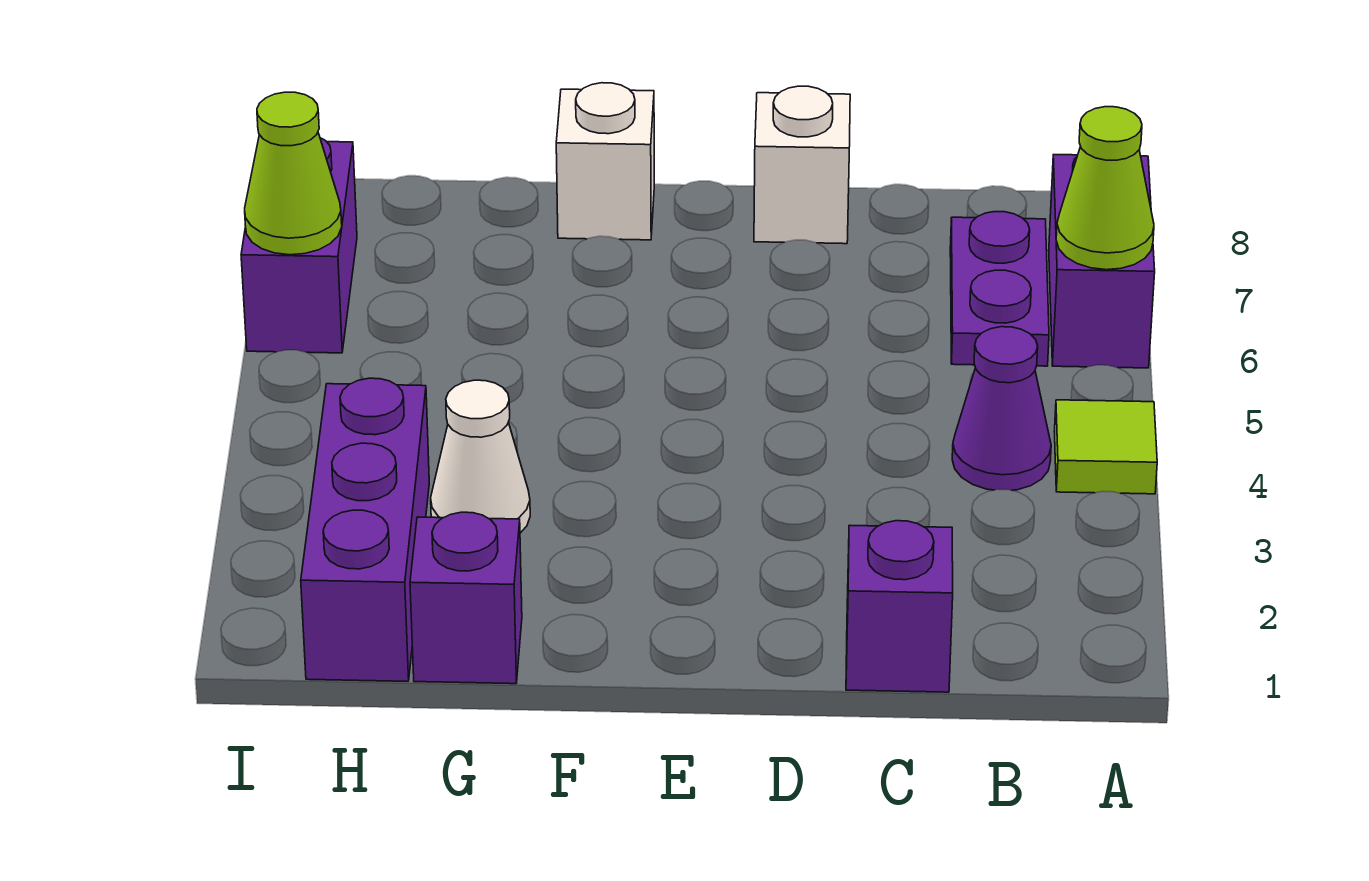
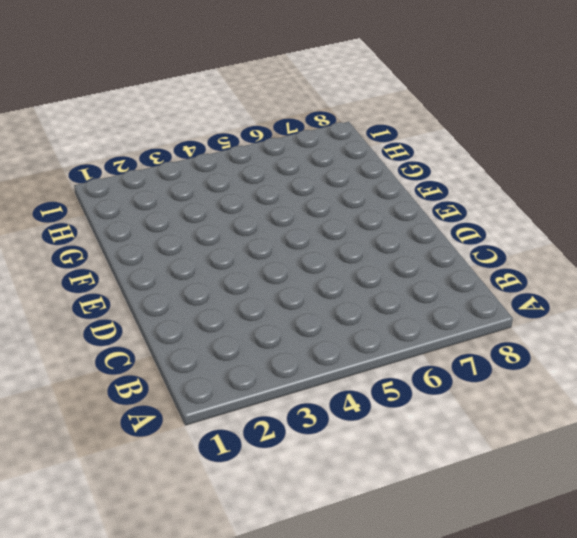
none -> lime 1x1 tile [1054,400,1157,494]
none -> purple 1x2 brick [1049,155,1155,368]
none -> purple 1x1 cone [952,327,1051,490]

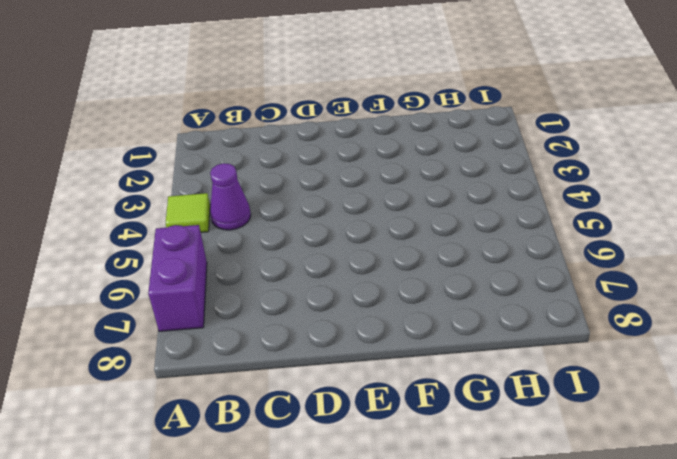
none -> purple 1x2 plate [950,212,1049,366]
none -> purple 1x1 brick [846,521,953,692]
none -> white 1x1 brick [754,86,850,244]

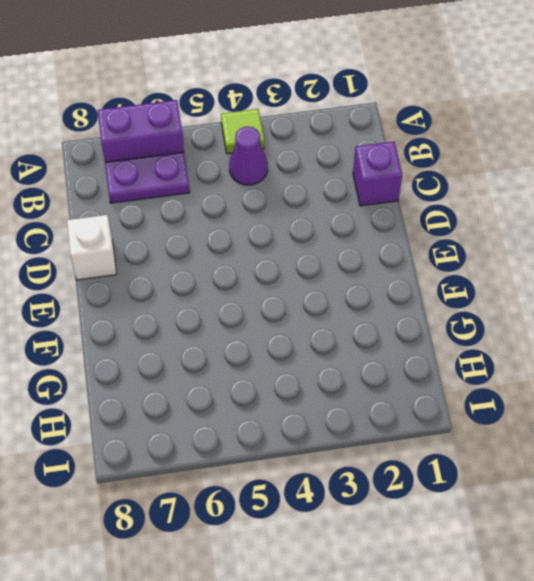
none -> white 1x1 brick [556,83,654,240]
none -> purple 1x1 brick [410,512,522,684]
none -> white 1x1 cone [431,380,530,533]

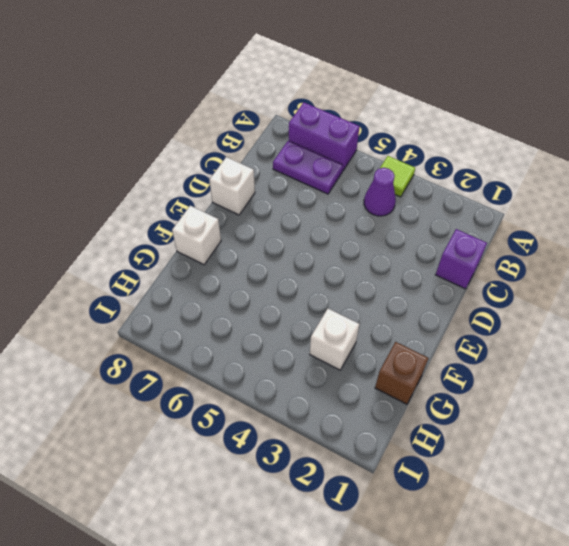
brown 1x1 brick [375,342,428,404] -> purple 1x1 brick [410,512,522,684]
white 1x1 brick [310,309,359,370] -> white 1x1 cone [431,380,530,533]
none -> purple 1x3 brick [301,378,429,681]
none -> purple 1x2 brick [241,138,357,353]
none -> lime 1x1 cone [1056,107,1154,270]

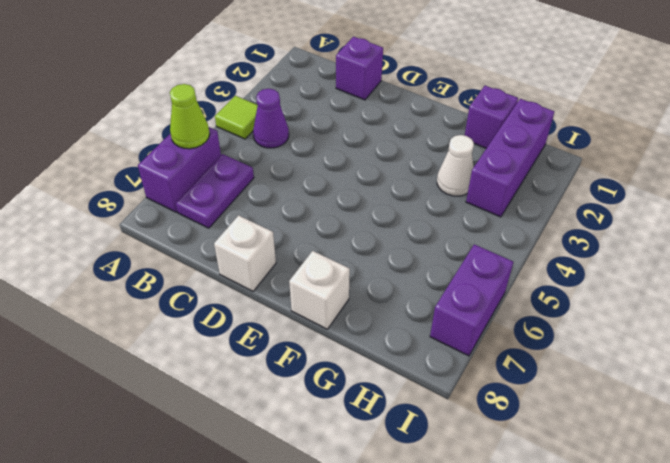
none -> lime 1x1 cone [245,92,342,255]

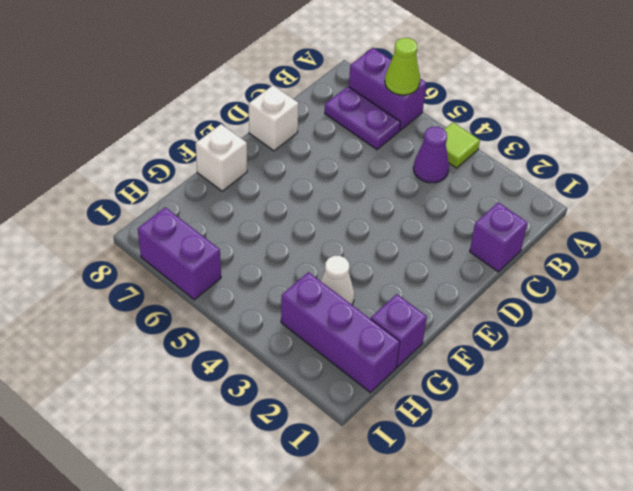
none -> lime 1x1 cone [245,92,342,255]

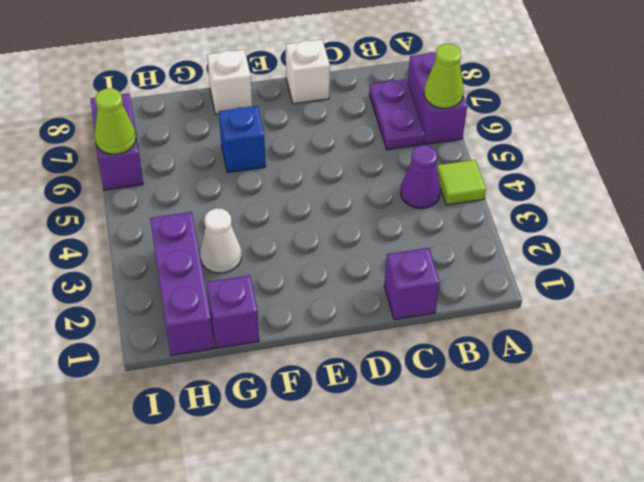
blue 1x1 brick [219,106,266,173] -> none

